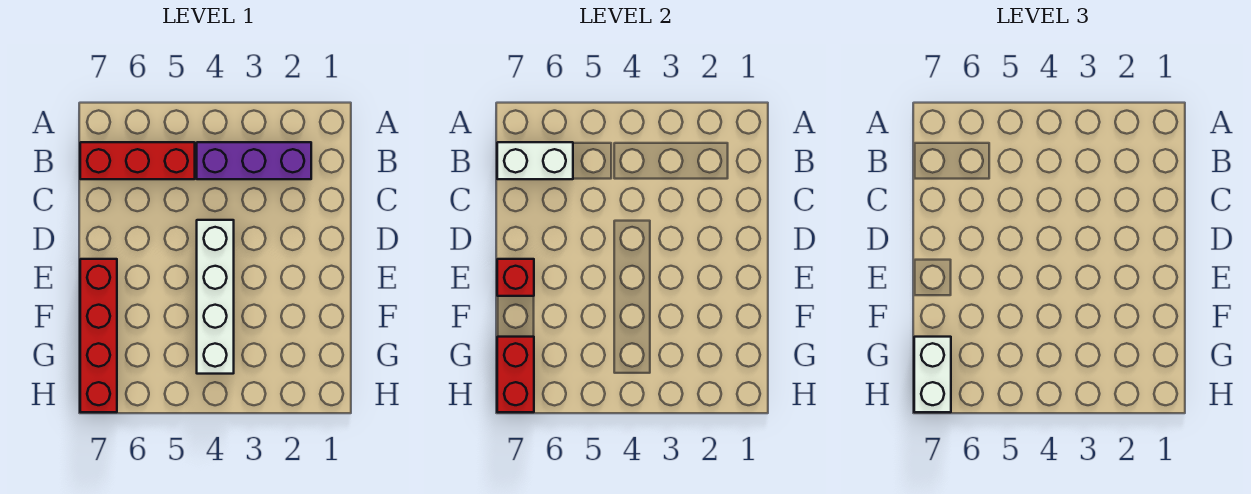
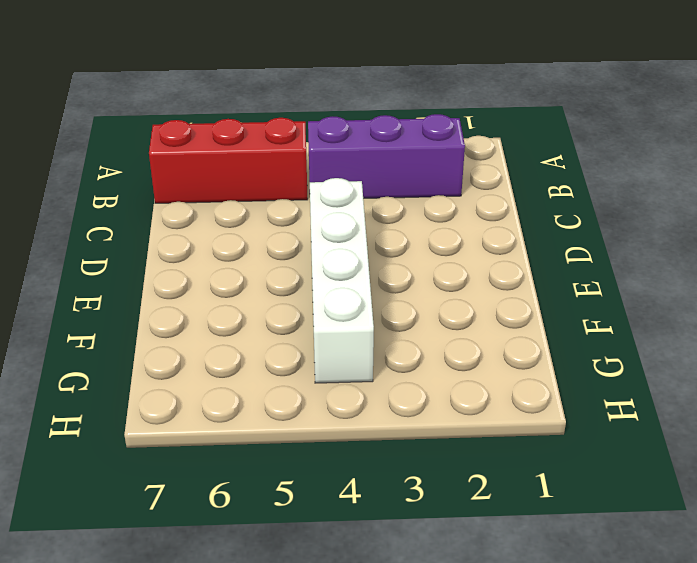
none -> red 1x4 brick [80,259,117,412]
none -> white 1x2 brick [497,142,573,179]

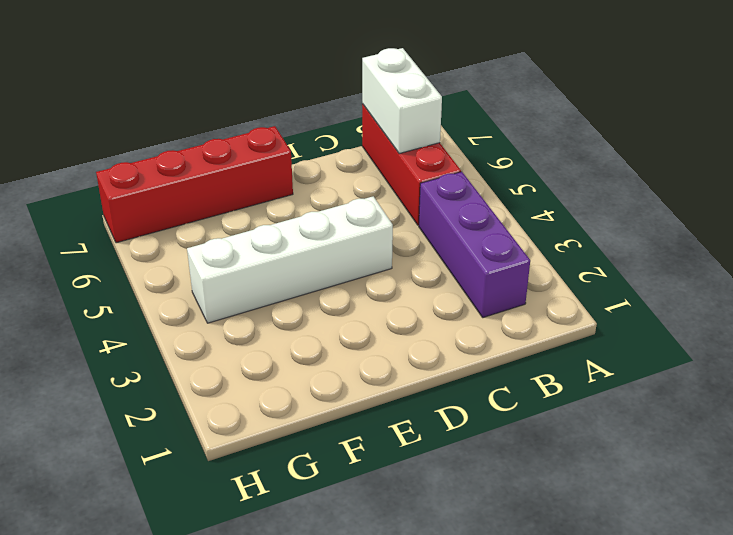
none -> red 1x1 brick [497,259,534,296]
none -> red 1x2 brick [497,337,534,412]

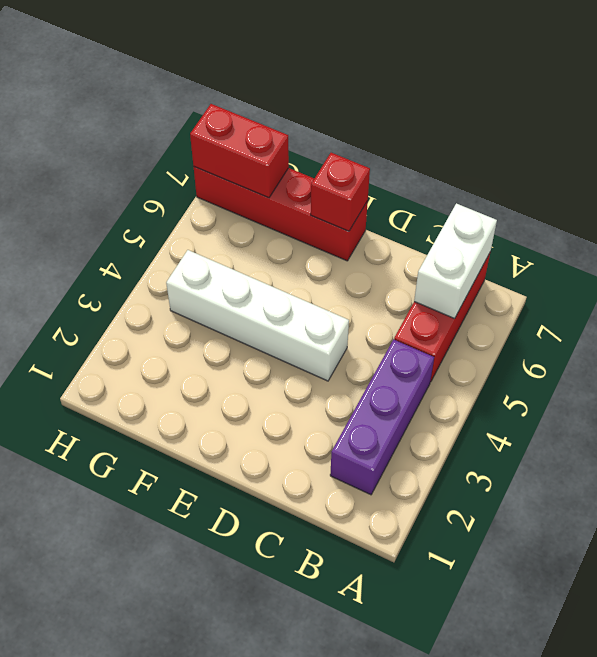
none -> white 1x2 brick [914,337,951,412]

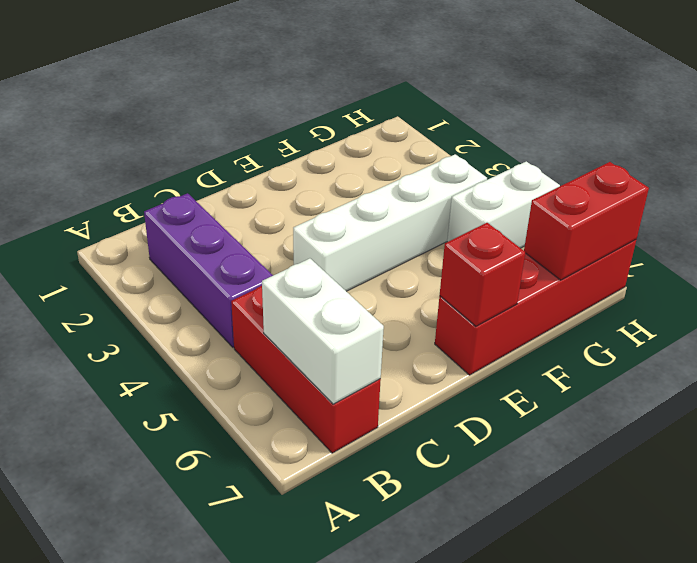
white 1x2 brick [447,161,560,248] -> white 1x2 brick moved to [914,337,951,412]

